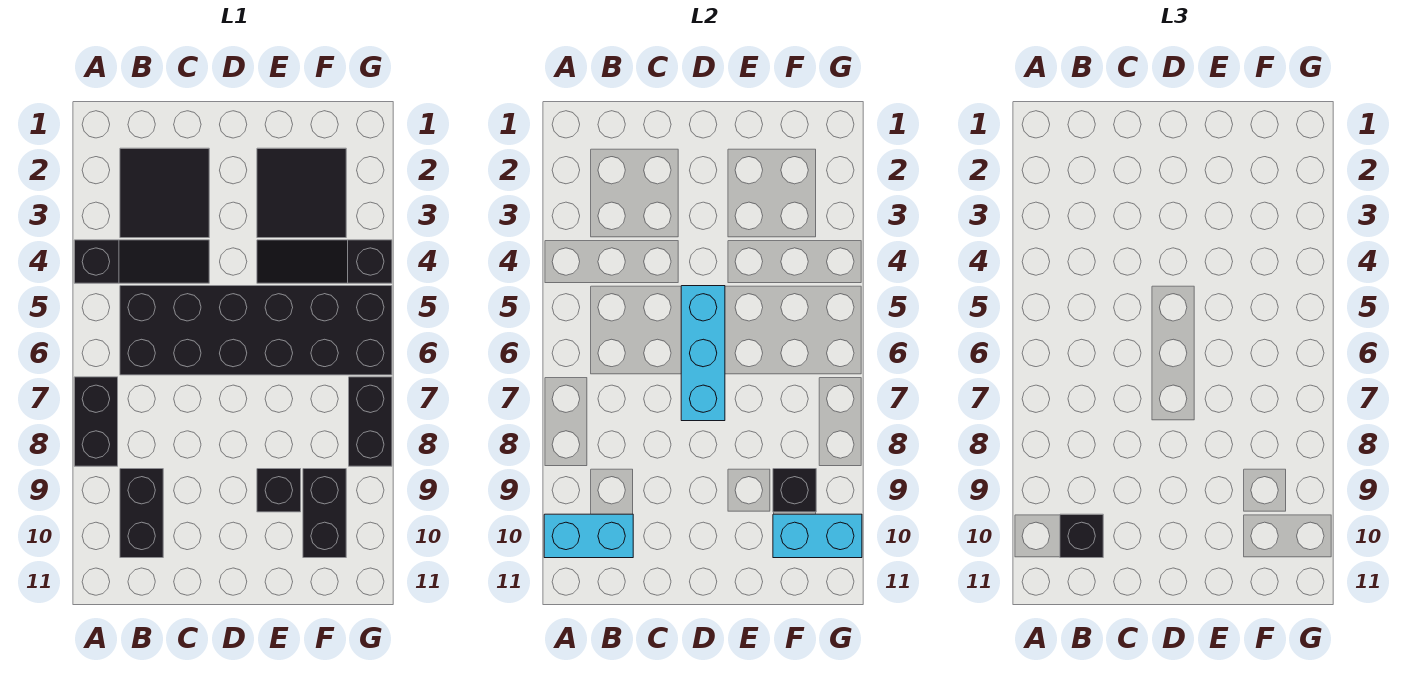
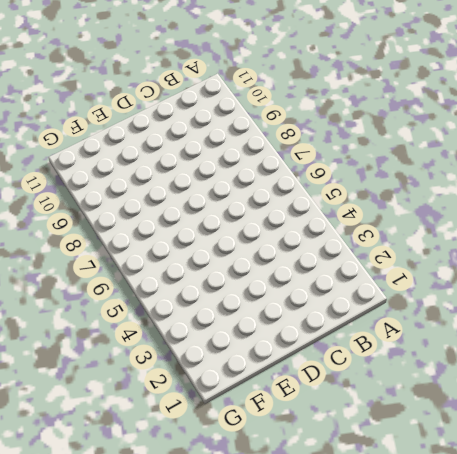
none -> black 1x3 slope [74,240,209,283]
none -> black 1x2 brick [74,377,118,466]
none -> black 2x2 tile [120,148,209,238]

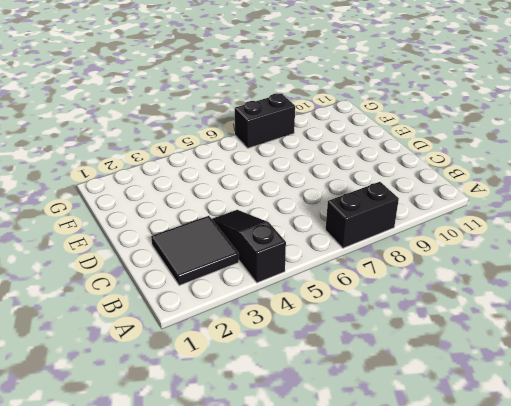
none -> black 2x6 brick [120,286,392,375]
none -> black 1x2 brick [120,469,163,558]
none -> black 2x2 tile [257,148,346,238]

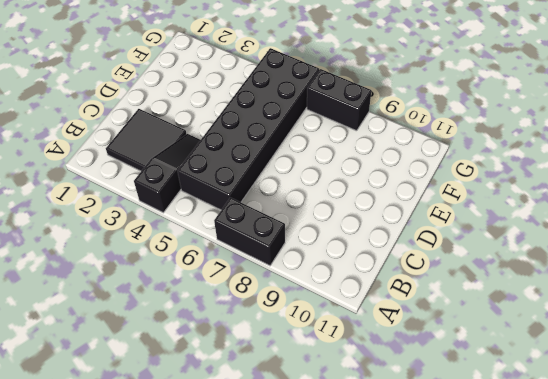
none -> black 1x2 brick [120,469,163,558]
none -> black 2x2 tile [257,148,346,238]
none -> black 1x3 slope [257,240,392,283]

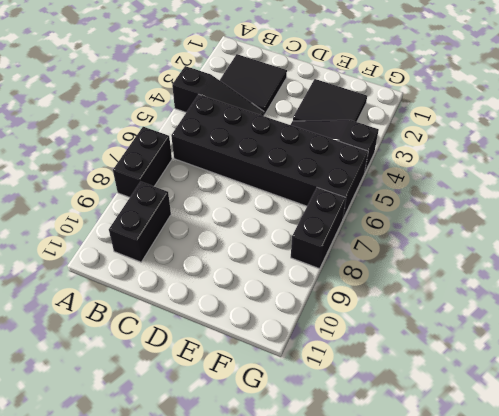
none -> black 1x1 brick [257,469,301,512]
none -> black 1x2 brick [303,469,346,558]
none -> cyan 1x2 brick [544,514,633,558]

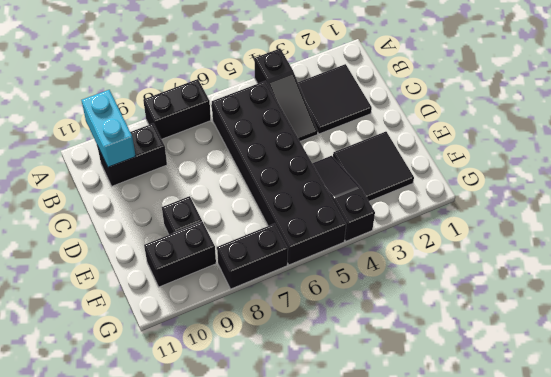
none -> cyan 1x3 brick [681,286,725,421]
none -> black 1x1 brick [773,469,816,512]
none -> cyan 1x2 brick [773,514,862,558]

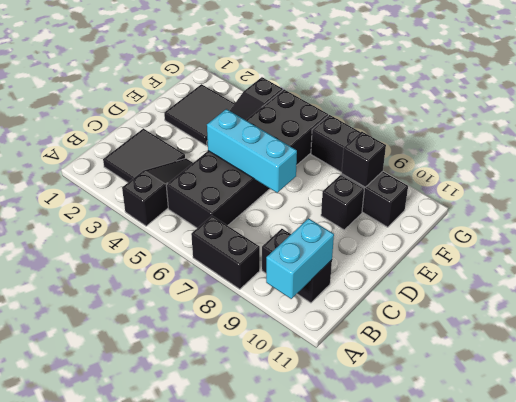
none -> cyan 1x2 brick [773,514,862,558]
none -> black 1x1 brick [1060,514,1103,558]

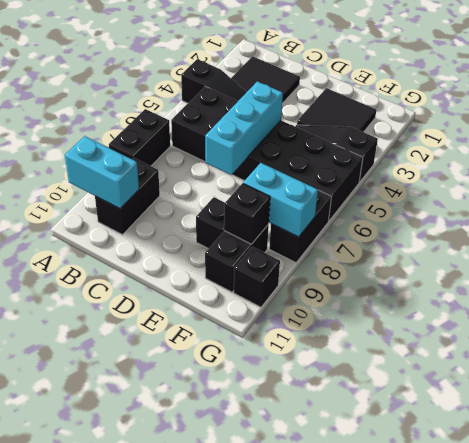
cyan 1x2 brick [243,163,318,237] -> cyan 1x2 brick moved to [773,514,862,558]
black 1x1 brick [234,247,280,307] -> black 1x1 brick moved to [1060,514,1103,558]

